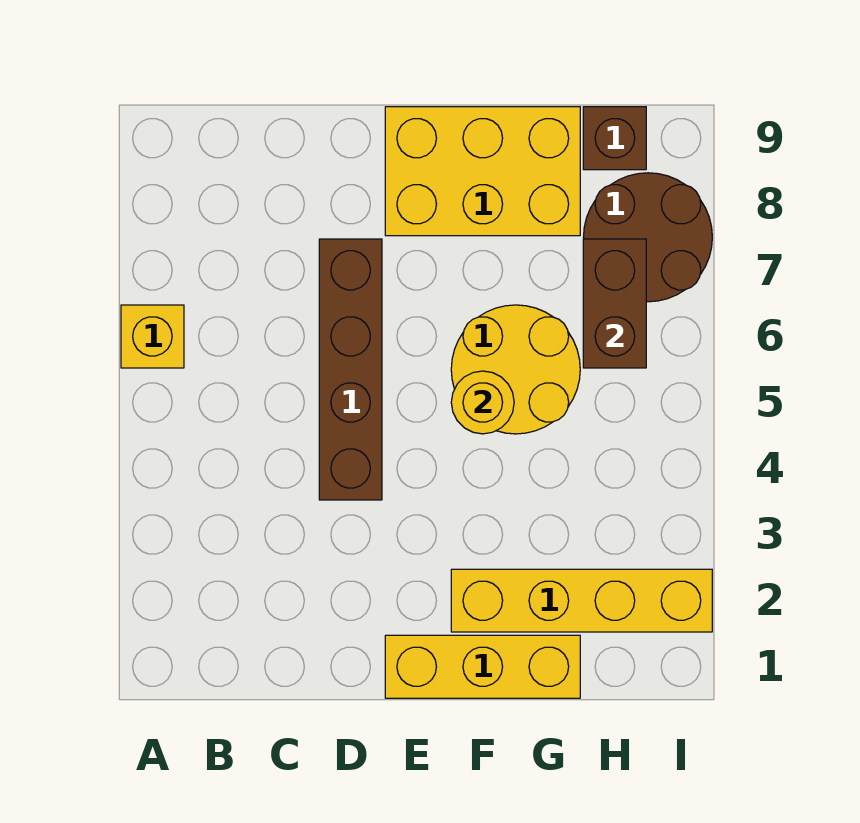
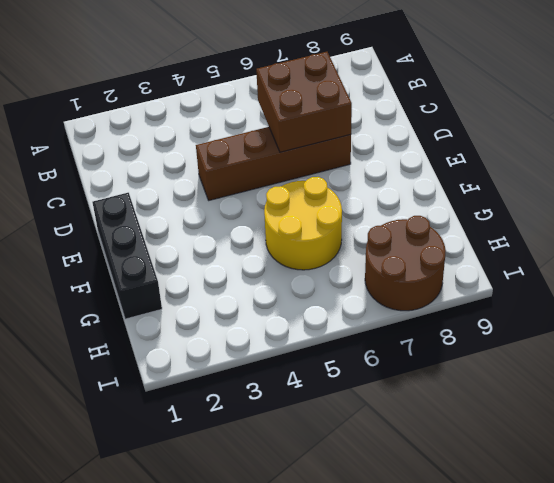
brown 2x2 brick [256,52,352,152] -> none
black 1x3 brick [92,193,162,319] -> yellow 1x3 brick [385,635,580,698]
none -> yellow 1x1 brick [121,305,184,368]
none -> yellow 2x3 brick [385,107,580,236]

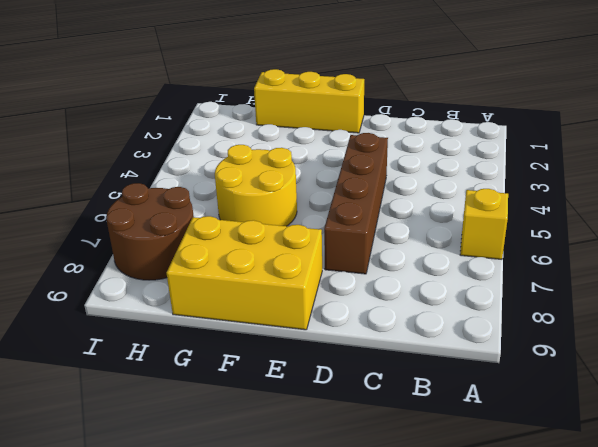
none -> yellow 1x4 brick [451,569,712,632]
none -> brown 1x1 brick [583,107,646,170]

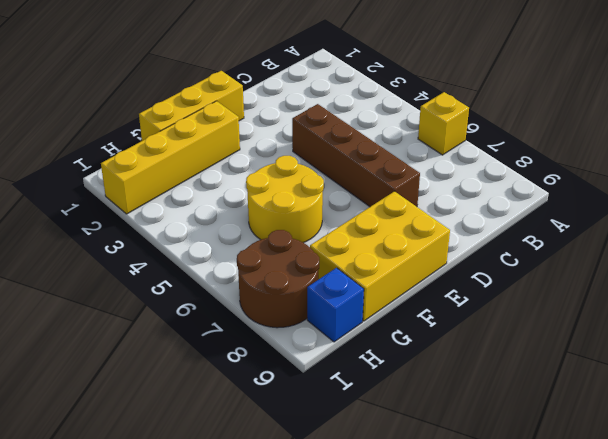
blue 1x1 brick [307,268,364,342] -> brown 1x1 brick [583,107,646,170]
none -> yellow 1x1 round brick [451,371,514,434]
none -> brown 1x2 brick [583,239,646,368]

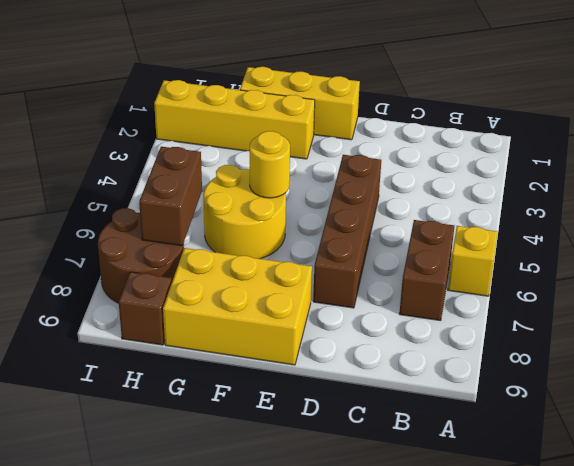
brown 1x2 brick [399,220,454,321] -> none

